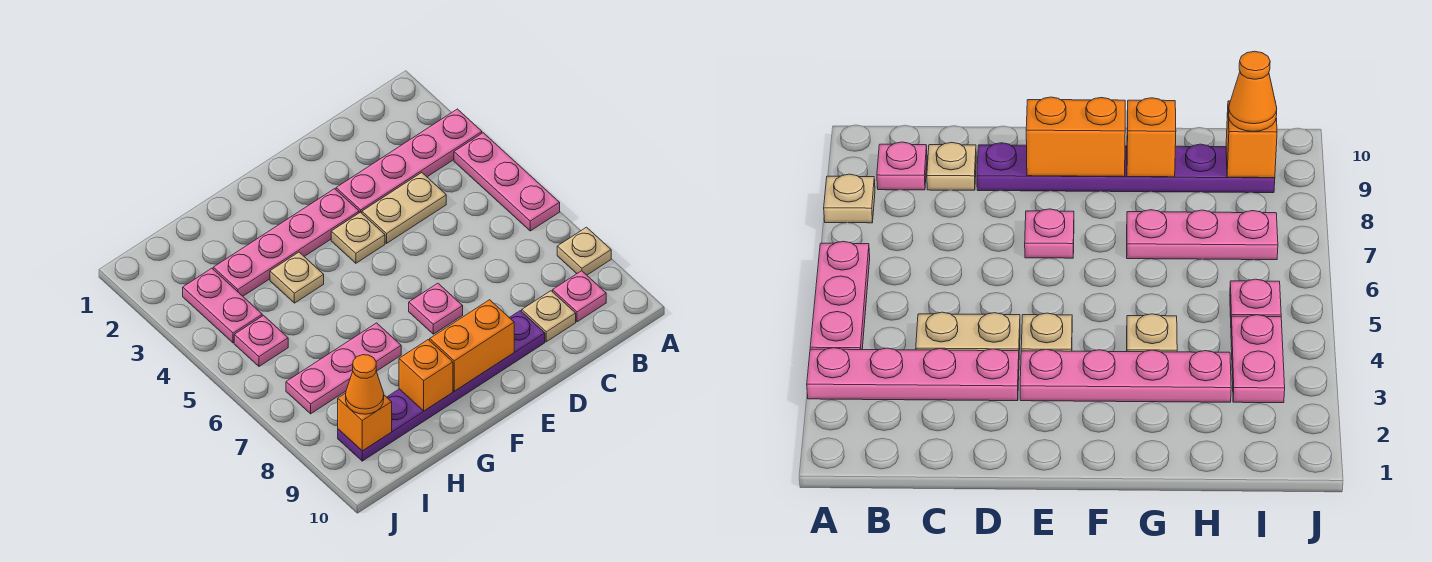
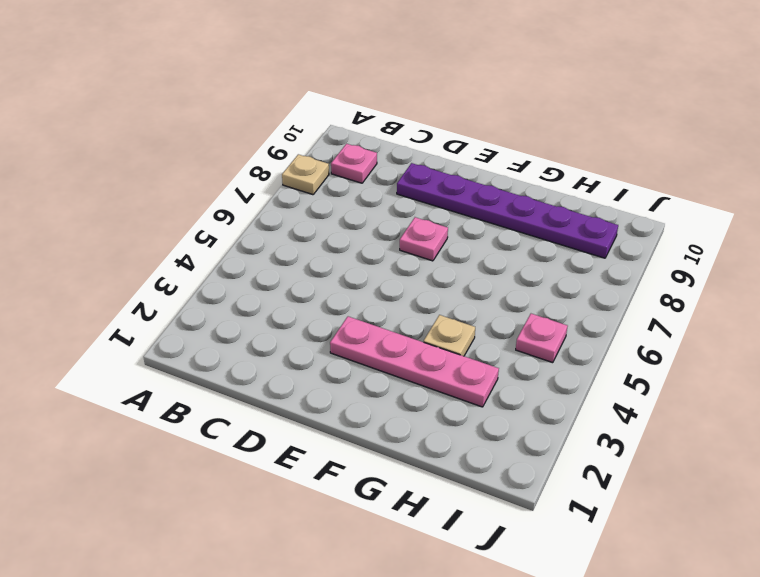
none -> pink 1x4 plate [336,109,482,213]
none -> pink 1x3 plate [454,133,560,231]
none -> tan 1x2 plate [362,173,446,243]

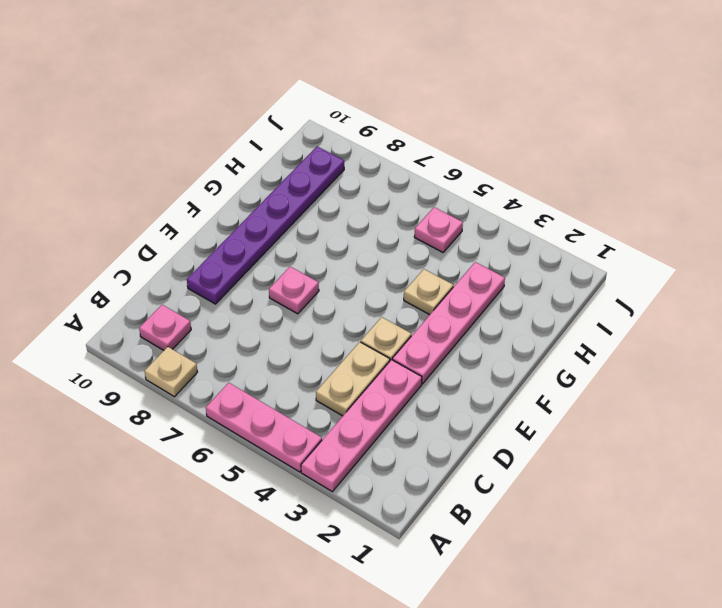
none -> tan 1x1 plate [522,291,576,342]
none -> pink 1x3 plate [286,323,401,414]
none -> pink 1x2 plate [183,268,262,343]

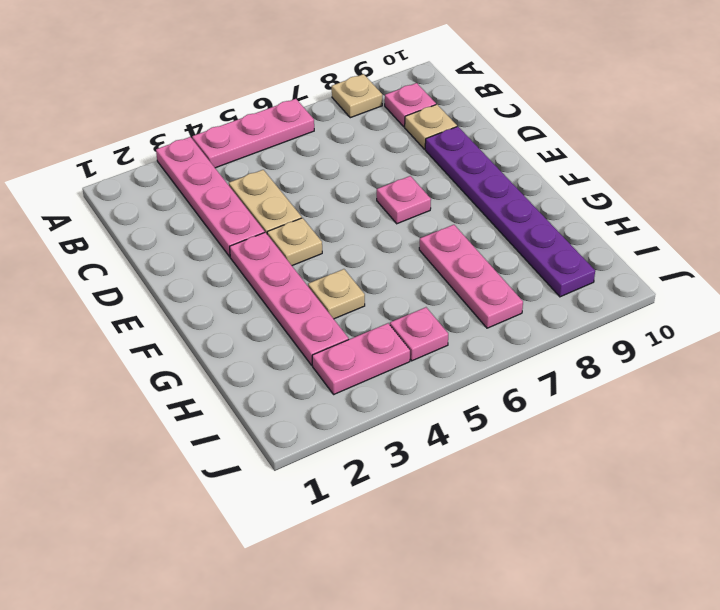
none -> orange 1x2 brick [430,300,514,391]
none -> orange 1x1 brick [399,340,453,411]
none -> orange 1x1 brick [338,393,392,451]

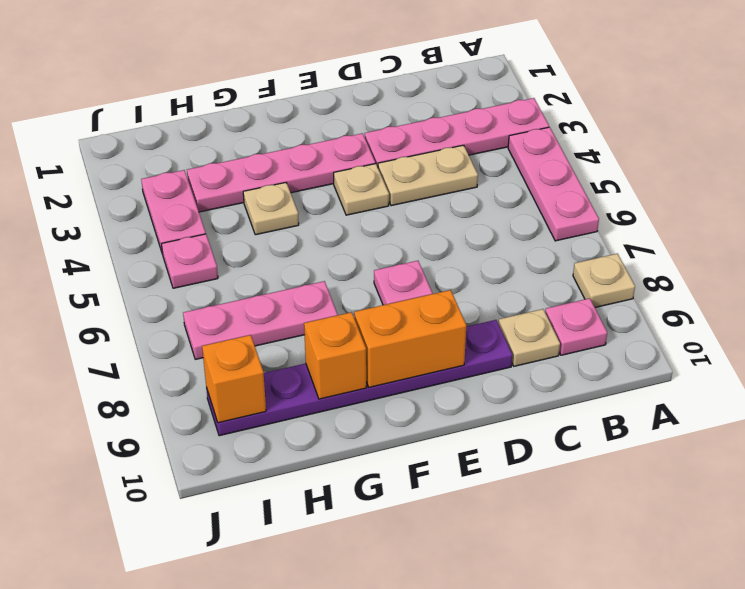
none -> orange 1x1 cone [346,355,384,414]

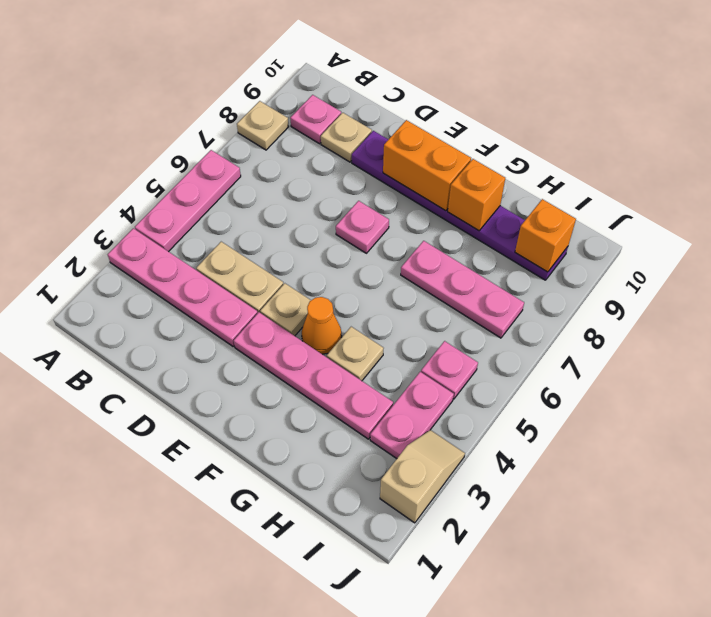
orange 1x1 cone [302,297,342,354] -> orange 1x1 cone moved to [346,355,384,414]
tan 1x2 slope [380,430,465,523] -> none

